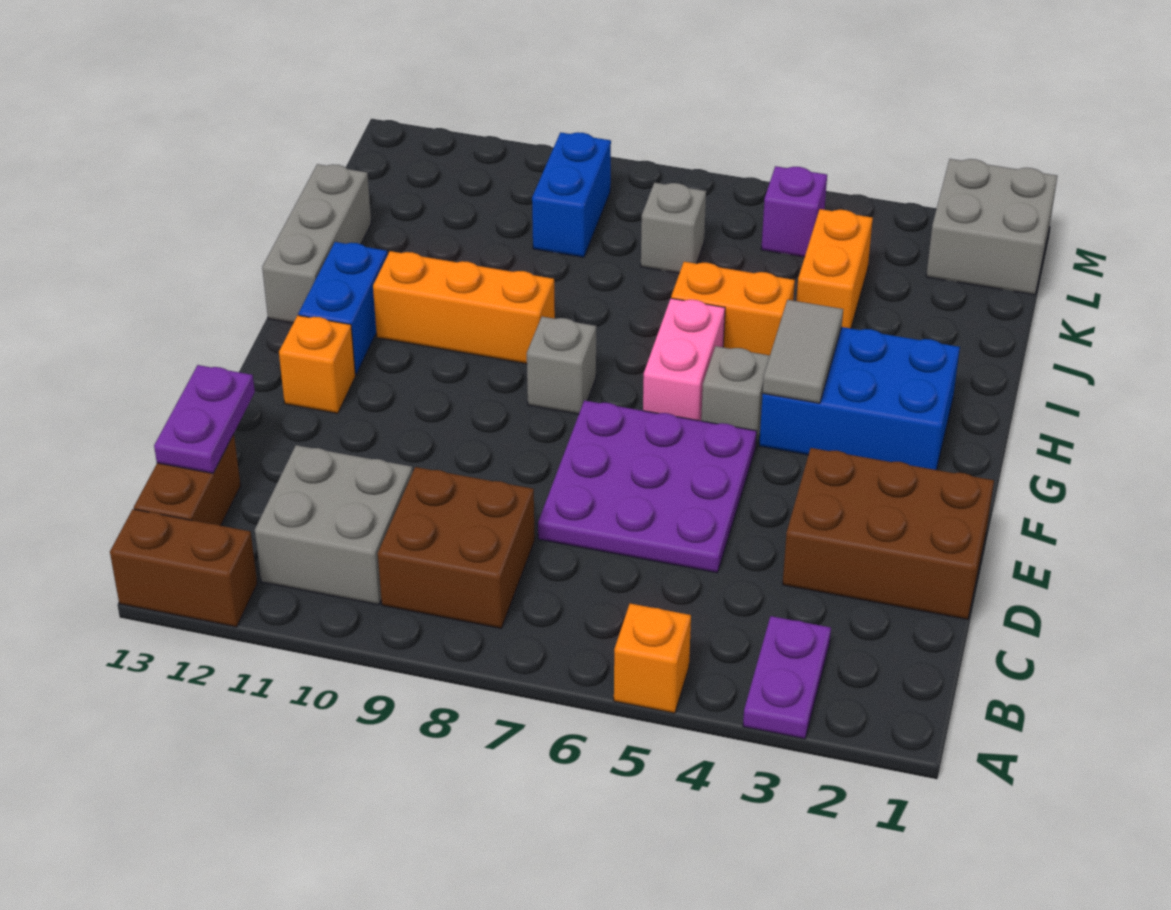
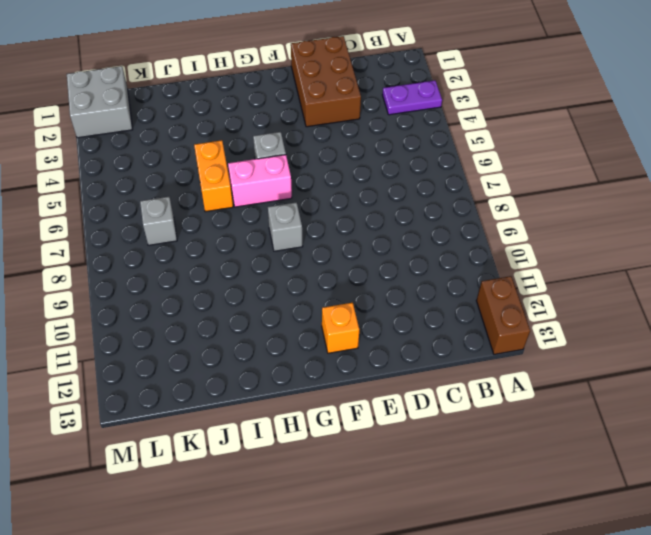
none -> orange 1x1 brick [614,604,691,713]
none -> brown 2x2 brick [378,467,535,628]
none -> grey 2x2 brick [255,445,413,605]

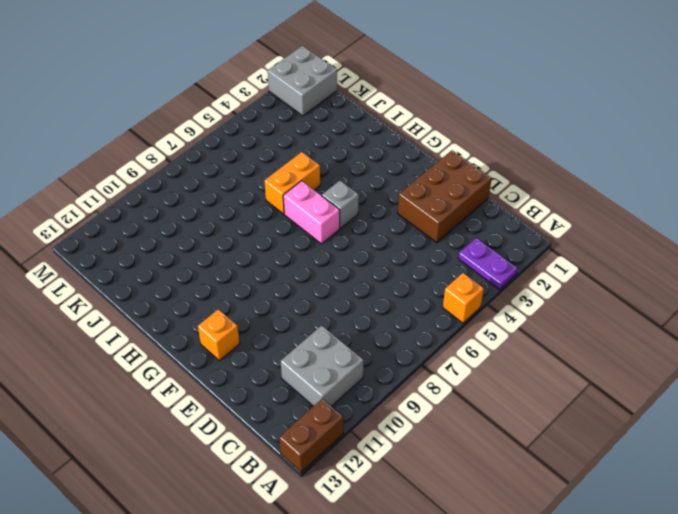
none -> brown 2x2 brick [378,467,535,628]
none -> brown 1x2 brick [134,434,241,526]
none -> purple 3x3 plate [538,400,757,573]

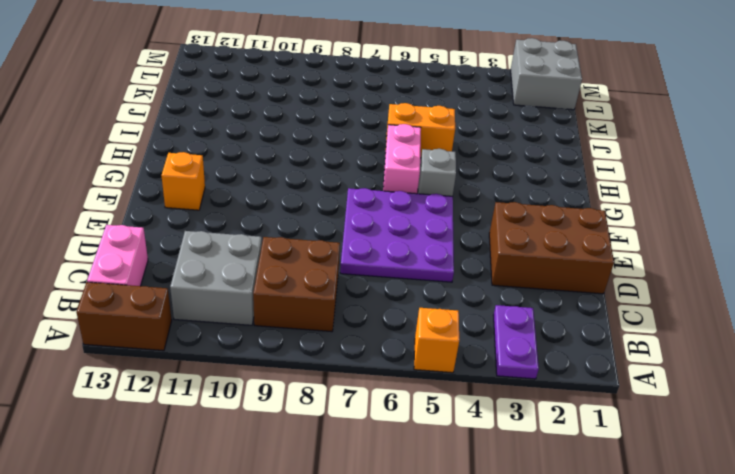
pink 1x2 brick [87,225,148,286] -> brown 1x2 brick [134,434,241,526]
none -> blue 2x3 brick [759,327,960,470]
none -> grey 1x1 brick [527,317,596,414]
none -> blue 1x2 brick [298,242,387,375]

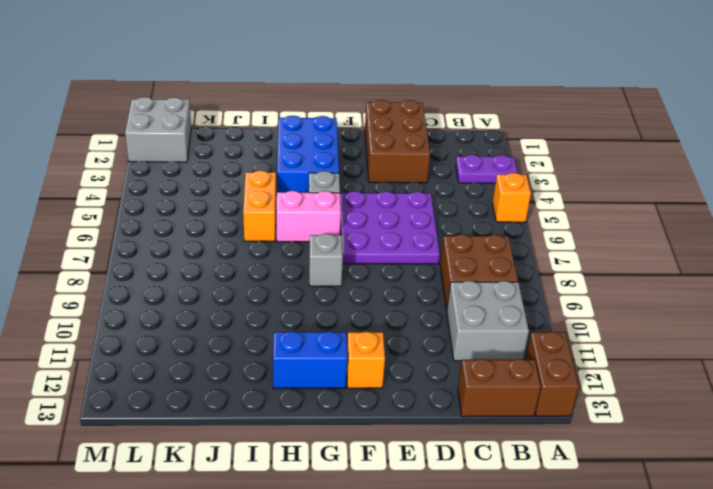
none -> orange 1x3 brick [373,251,555,364]
none -> grey 1x3 brick [262,164,371,323]
none -> orange 1x2 brick [796,209,873,328]

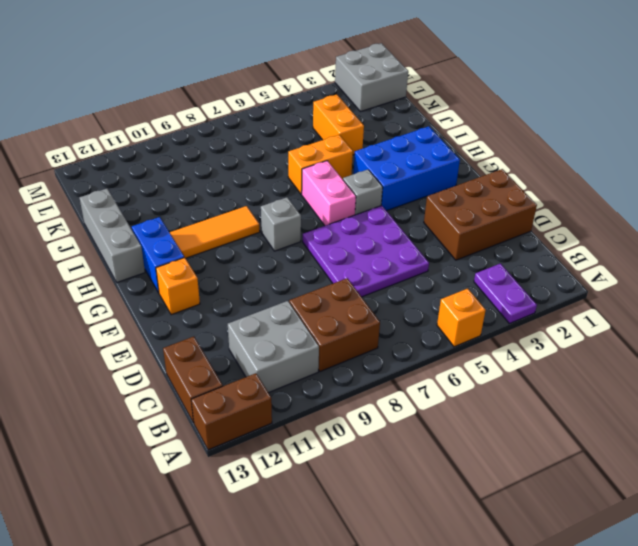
orange 1x3 tile [170,206,260,258] -> orange 1x3 brick [373,251,555,364]
none -> grey 1x1 brick [641,183,706,273]
none -> blue 1x2 brick [532,132,611,257]
none -> purple 1x1 brick [761,166,827,257]

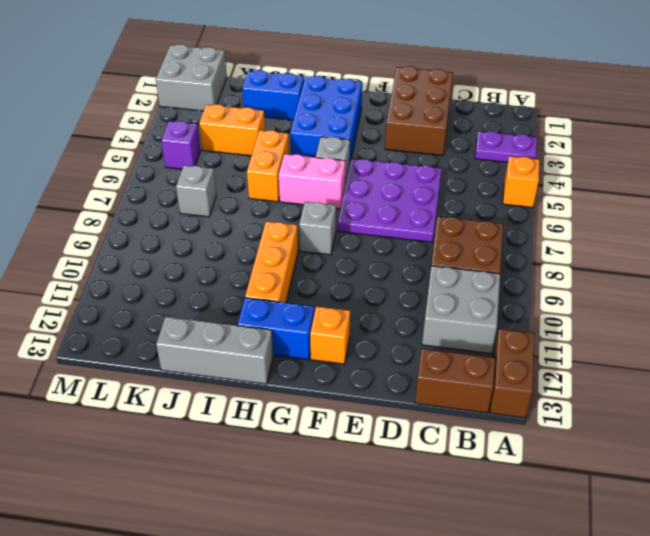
blue 1x2 brick [242,70,304,120] -> blue 1x2 brick moved to [532,132,611,257]
none -> purple 1x2 plate [154,365,255,473]
none -> grey 1x2 tile [763,300,843,403]

